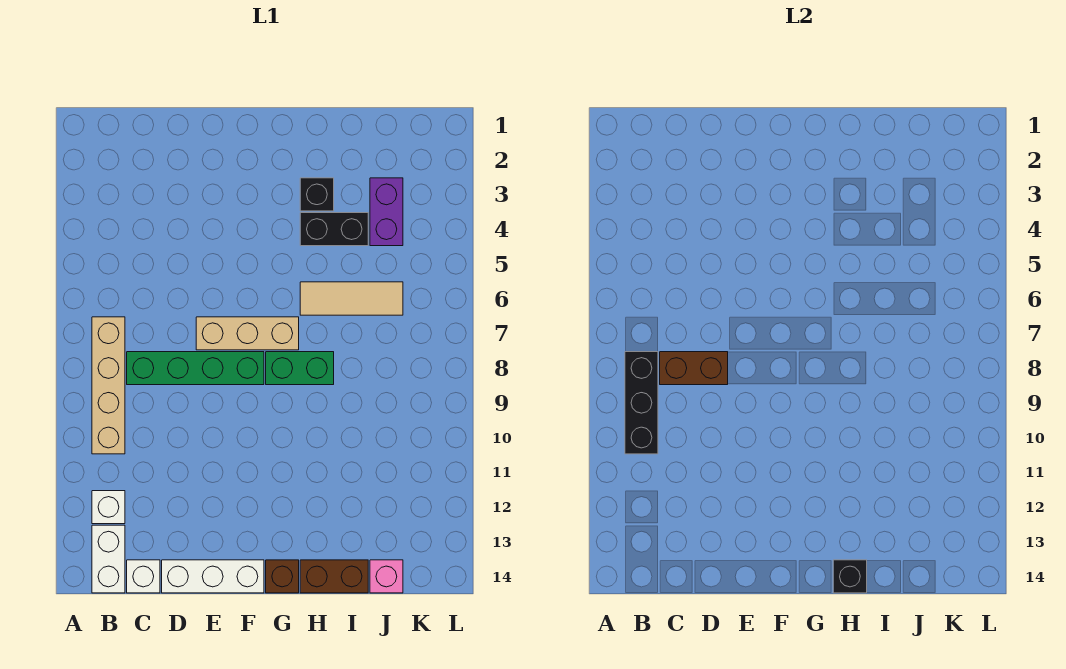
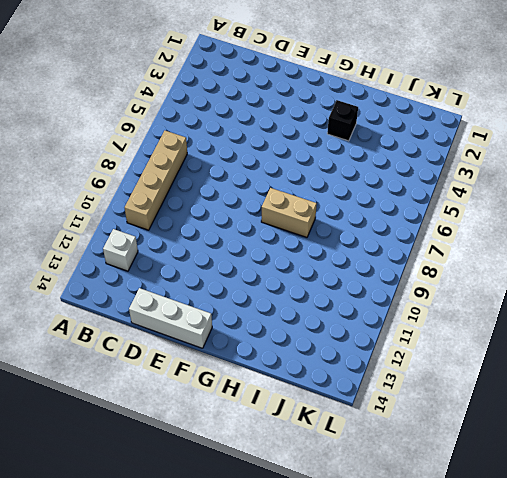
tan 1x2 brick [261,188,317,237] -> green 1x2 brick [266,352,334,385]
none -> white 1x2 brick [92,525,125,593]
none -> green 1x4 brick [127,352,264,385]
none -> white 1x1 brick [127,560,160,593]

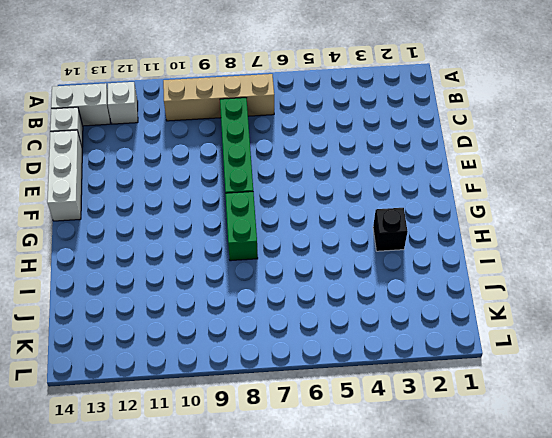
none -> tan 1x3 brick [196,317,299,350]
none -> brown 1x1 brick [266,560,299,593]
none -> black 1x2 brick [300,213,368,246]

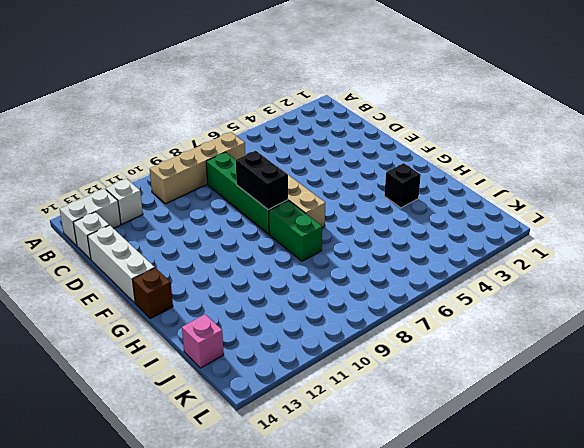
black 1x2 brick [236,151,288,210] -> black 1x2 brick moved to [300,213,368,246]
none -> tan 1x3 tile [300,282,403,315]
none -> brown 1x2 brick [300,560,368,593]
none -> purple 1x2 brick [370,178,403,246]

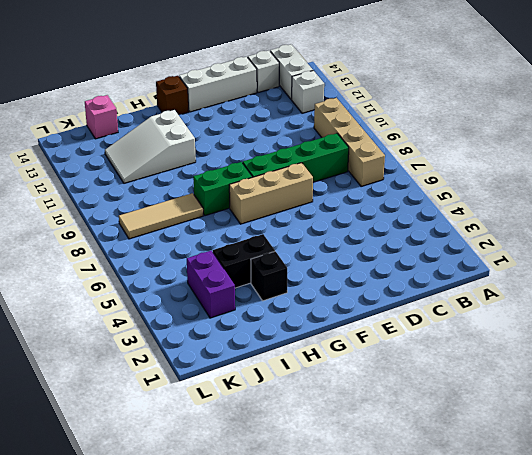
white 2x3 slope [105,110,196,183] -> none
tan 1x3 tile [119,193,203,239] -> tan 1x3 tile moved to [300,282,403,315]
none -> brown 1x2 brick [300,560,368,593]
none -> black 1x3 brick [625,352,658,454]
none -> brown 1x2 brick [660,352,728,385]

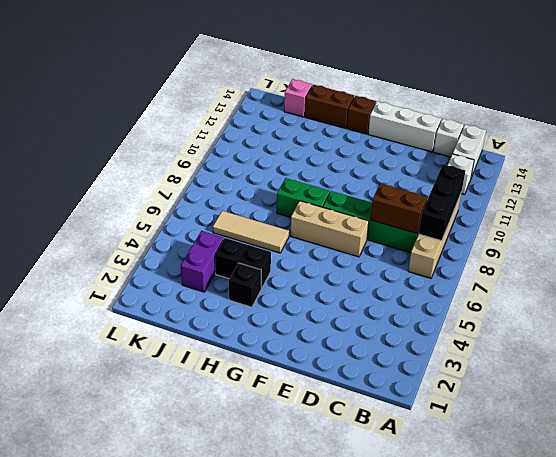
none -> black 1x1 brick [833,560,867,593]

